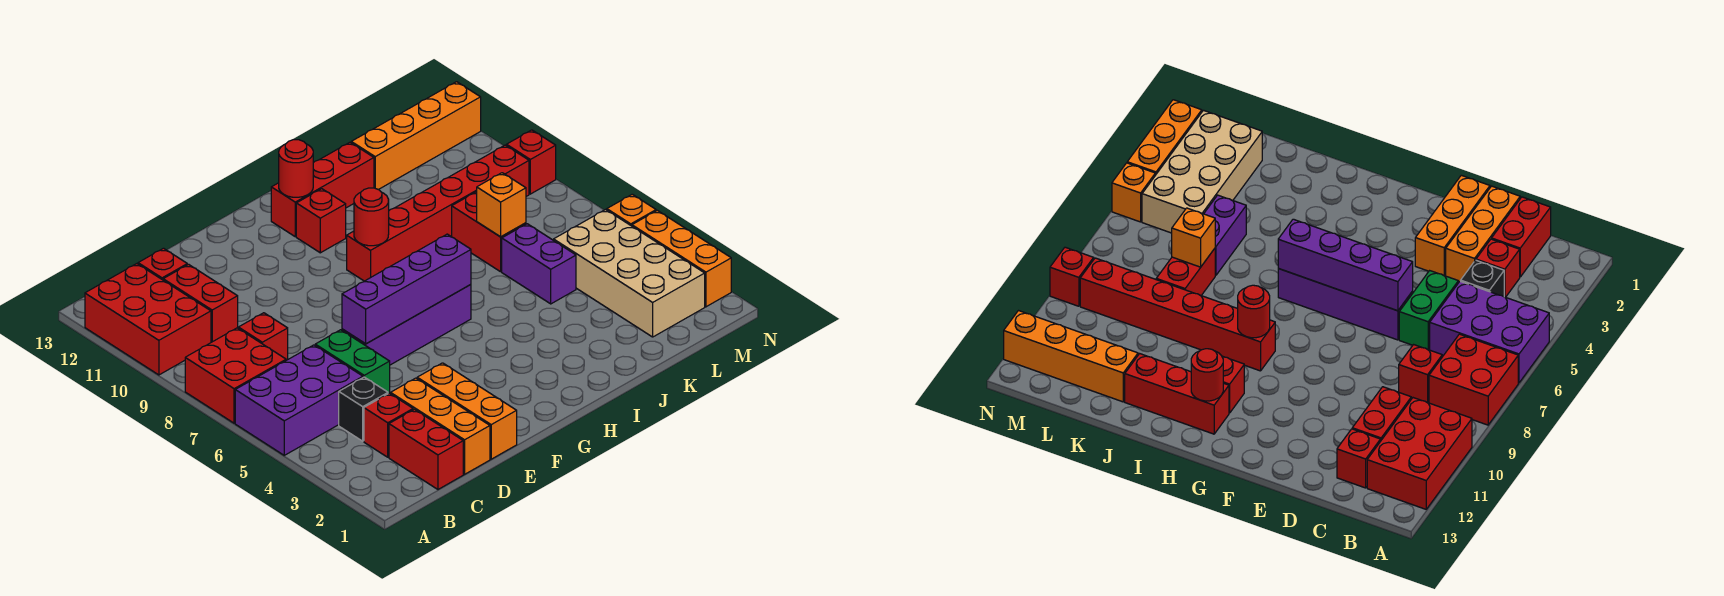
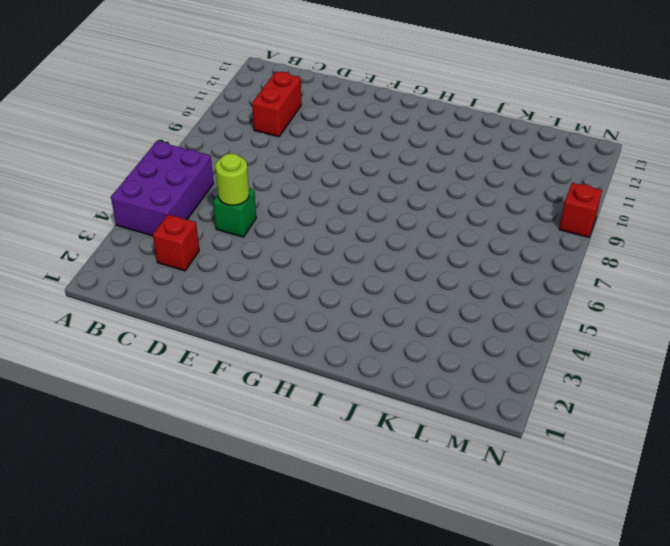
purple 2x3 brick [111,141,214,236] -> purple 2x3 brick turned to [235,345,363,455]
green 1x1 brick [213,188,256,237] -> green 1x2 brick [315,330,390,394]
lime 1x1 round brick [215,153,249,205] -> none
none -> red 2x2 brick [185,328,286,423]
none -> red 2x3 brick [85,264,211,375]
none -> red 1x2 brick [389,409,463,489]

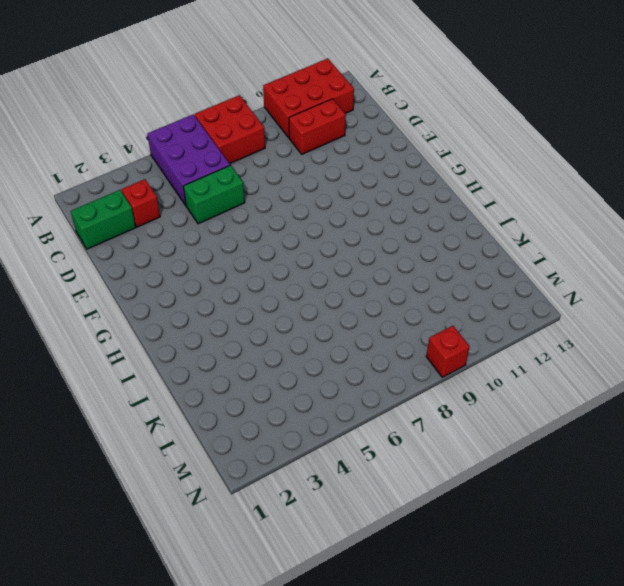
green 1x2 brick [71,190,136,249] -> red 1x2 brick [389,409,463,489]
none -> black 1x1 brick [339,377,388,441]
none -> red 1x1 brick [238,313,288,360]
none -> red 1x1 brick [138,248,187,280]

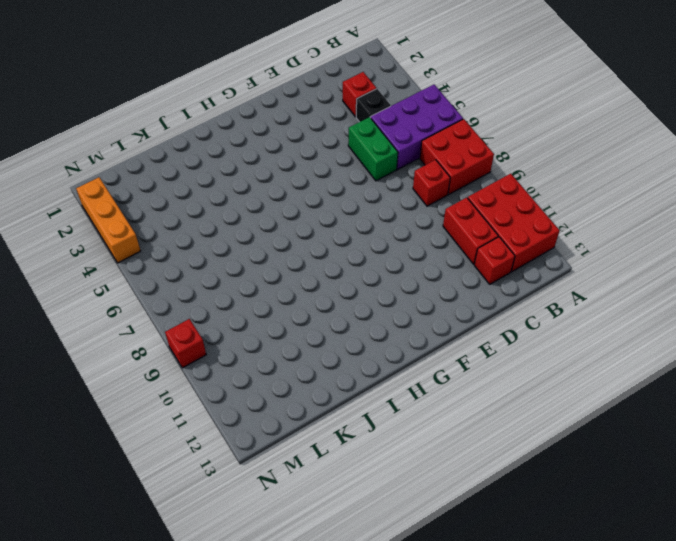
none -> red 1x2 brick [389,409,463,489]
none -> orange 1x3 brick [391,378,490,474]
none -> orange 1x3 brick [417,363,517,459]

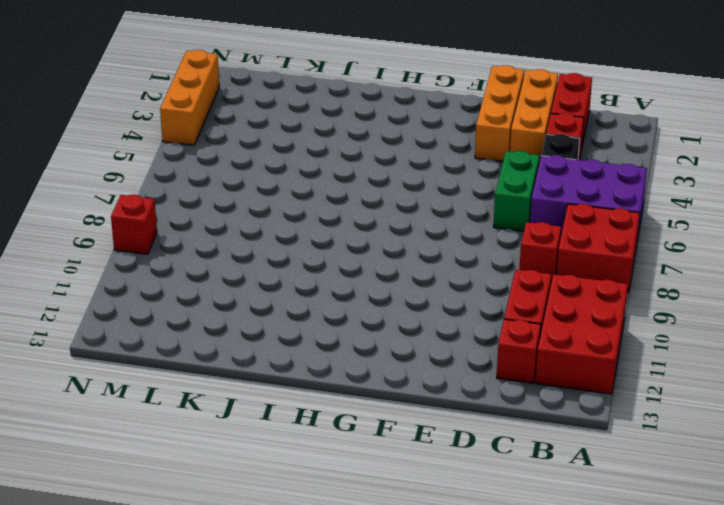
none -> purple 1x4 brick [342,285,471,365]
none -> red 1x6 brick [347,145,529,281]
none -> red 1x1 brick [296,189,346,253]

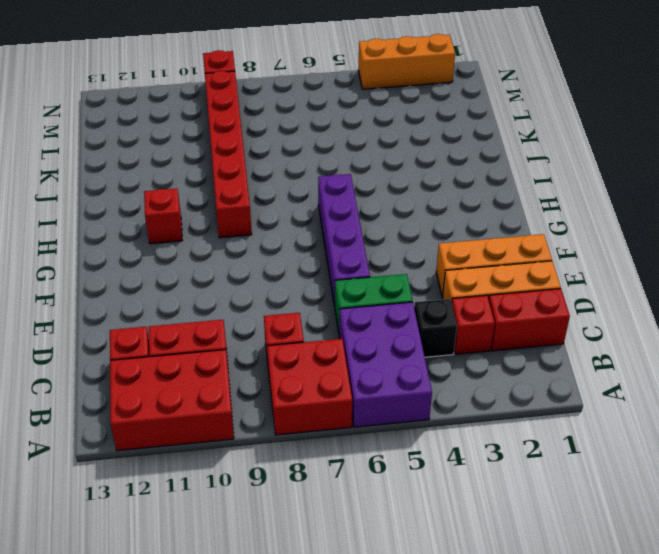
none -> red 1x3 brick [271,142,374,237]
none -> purple 1x2 brick [502,224,576,304]
none -> red 1x2 brick [452,192,526,272]

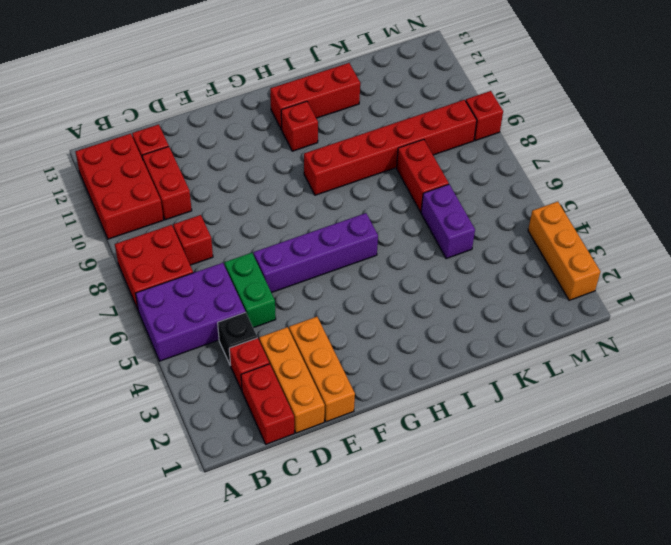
none -> orange 1x4 brick [351,82,481,190]
none -> tan 2x4 brick [554,210,705,337]
none -> orange 1x1 brick [607,194,656,226]

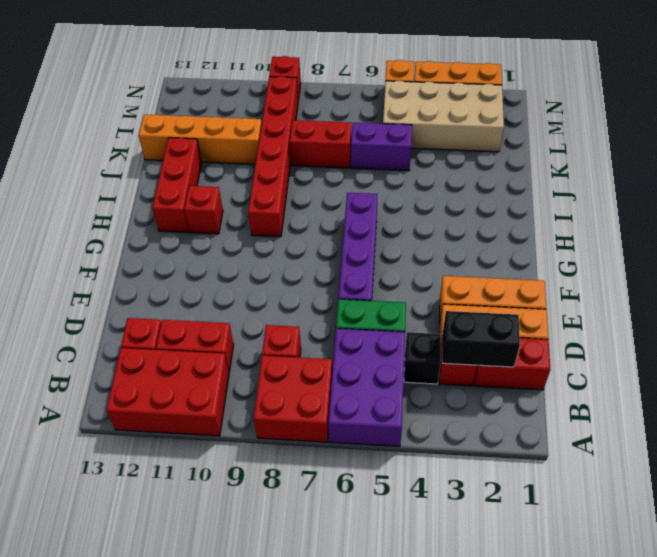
black 1x2 brick [442,311,520,367] -> none
orange 1x4 brick [139,114,262,164] -> orange 1x4 brick turned to [351,82,481,190]
none -> purple 1x4 brick [342,234,471,344]
none -> red 1x1 round brick [354,188,389,246]
none -> red 1x1 round brick [279,140,313,197]

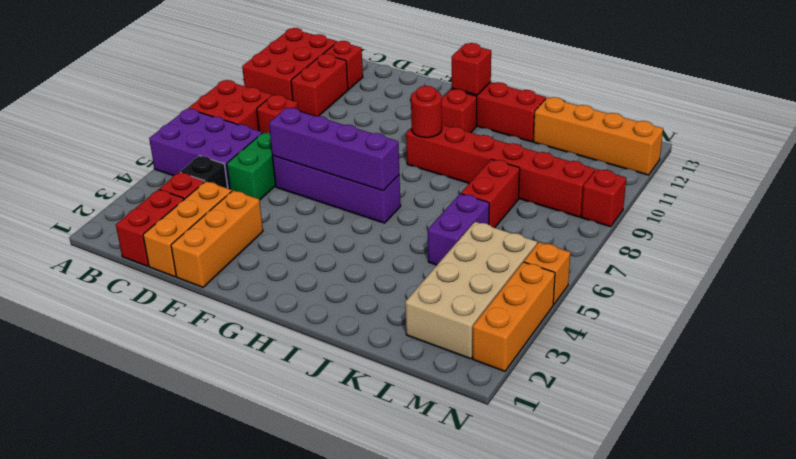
red 1x1 brick [452,43,491,95] -> red 1x1 round brick [279,140,313,197]
none -> orange 1x1 brick [477,173,526,237]

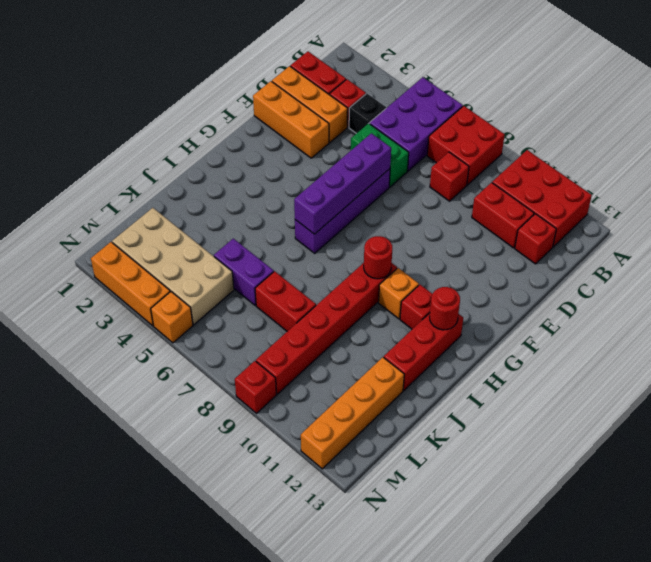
orange 1x1 brick [379,268,419,319] -> orange 1x1 brick moved to [477,173,526,237]

